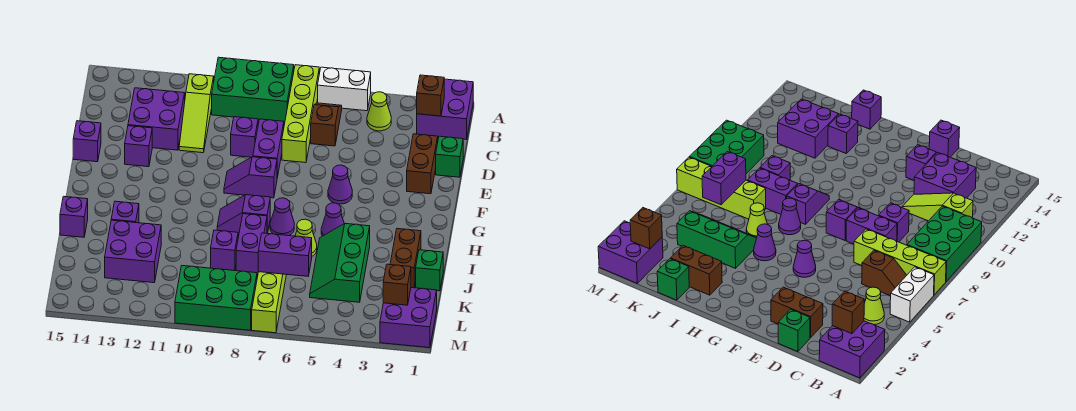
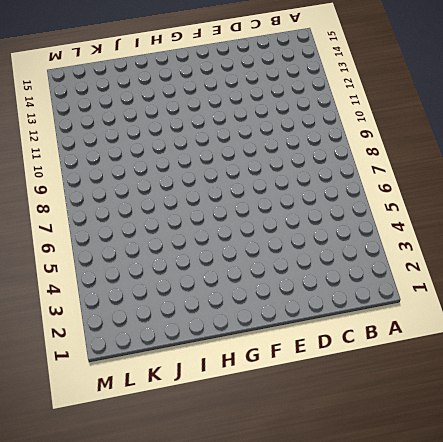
none -> purple 2x2 brick [417,79,473,140]
none -> white 1x2 brick [318,67,371,111]
none -> lime 1x4 brick [282,65,319,163]
none -> green 2x3 brick [212,57,294,122]

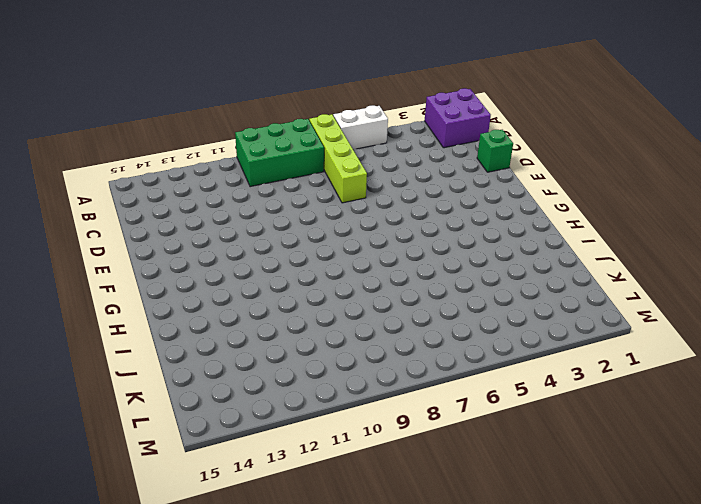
none -> lime 1x1 cone [367,92,391,131]
none -> brown 1x2 slope [311,103,342,146]
none -> lime 1x3 slope [179,74,214,153]
none -> purple 2x2 brick [128,88,185,150]

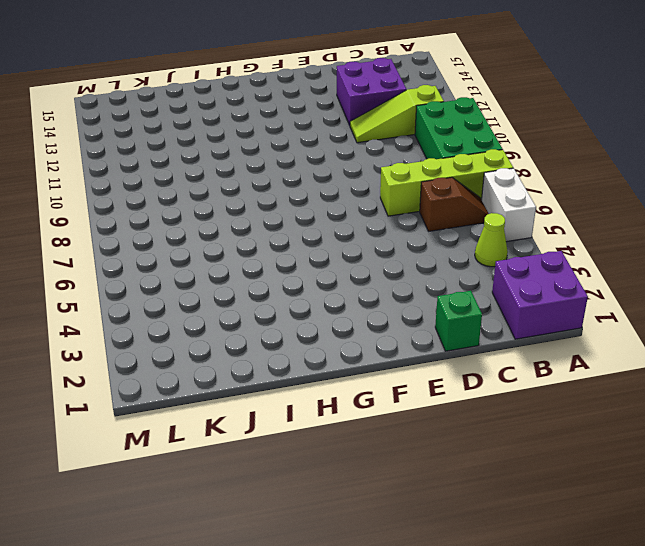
none -> brown 1x2 brick [407,134,438,194]
none -> purple 1x2 brick [253,119,284,177]
none -> purple 1x1 brick [231,117,258,157]
none -> purple 1x1 brick [125,126,152,167]

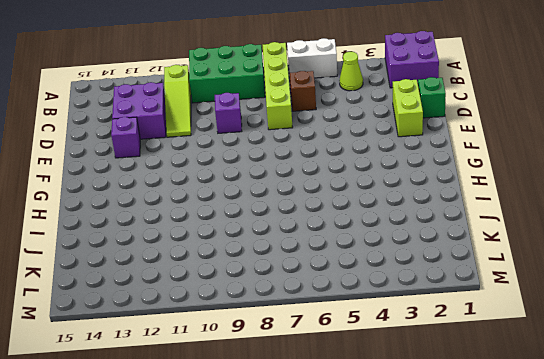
lime 1x2 brick [393,79,423,137] -> brown 1x2 brick [407,134,438,194]
none -> purple 1x2 brick [253,119,284,177]
none -> purple 1x1 brick [73,121,101,162]
none -> purple 1x1 cone [328,165,352,204]
none -> purple 1x2 slope [224,157,277,198]

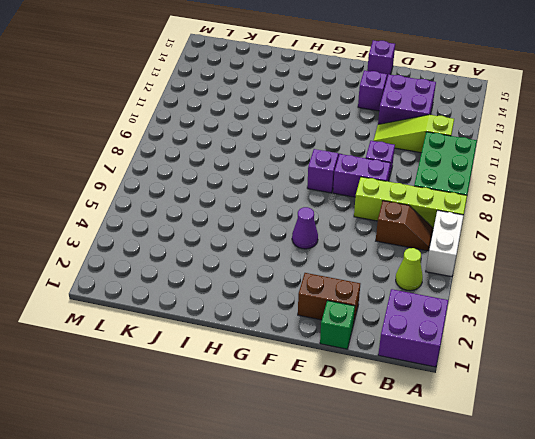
none -> purple 1x1 cone [321,203,344,236]
none -> purple 1x1 cone [270,198,294,236]
none -> purple 1x2 slope [217,195,270,233]
none -> brown 1x2 brick [390,229,421,288]

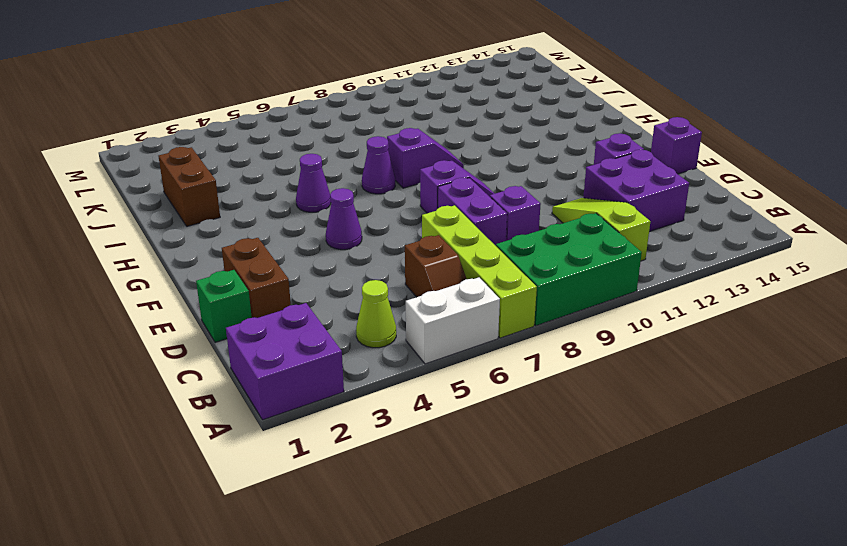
none -> green 2x3 slope [310,224,370,302]
none -> lime 1x1 cone [295,219,317,256]
none -> purple 1x2 brick [236,214,267,273]
none -> purple 1x1 brick [111,201,139,223]

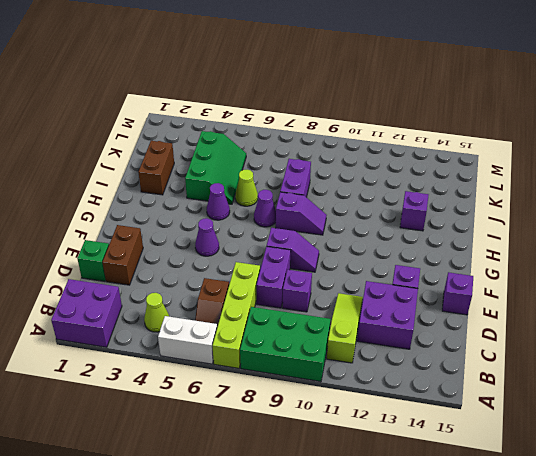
none -> purple 1x1 brick [60,196,88,237]
none -> green 1x1 brick [416,250,443,291]
none -> lime 1x4 brick [252,272,286,333]
none -> purple 1x1 brick [211,230,238,271]

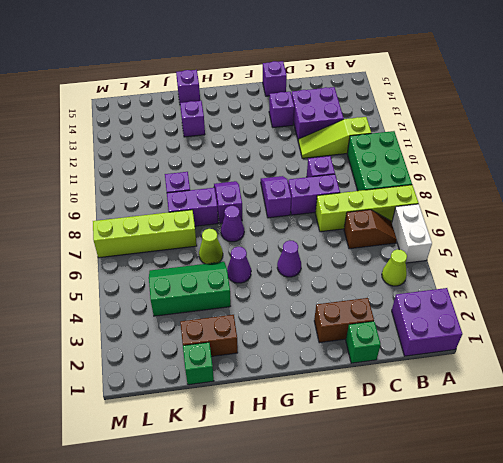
none -> purple 2x2 brick [105,220,161,283]
none -> purple 2x2 brick [380,288,437,348]
none -> green 2x3 brick [175,266,257,330]
none -> brown 1x1 brick [417,75,444,116]

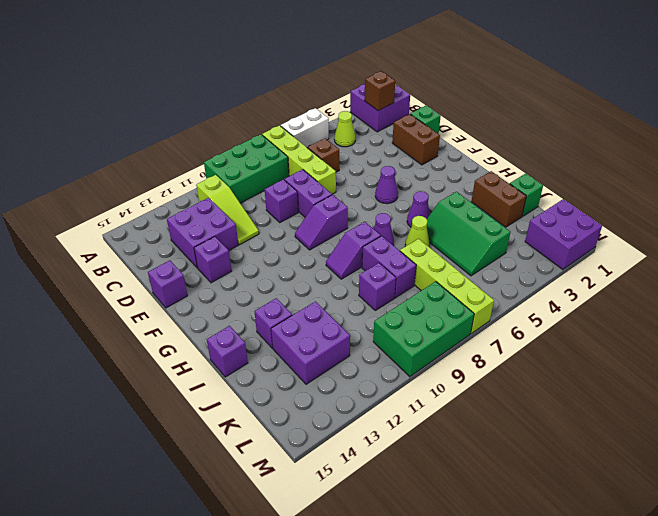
none -> purple 1x2 brick [258,233,312,276]
none -> brown 1x1 brick [383,264,411,305]

